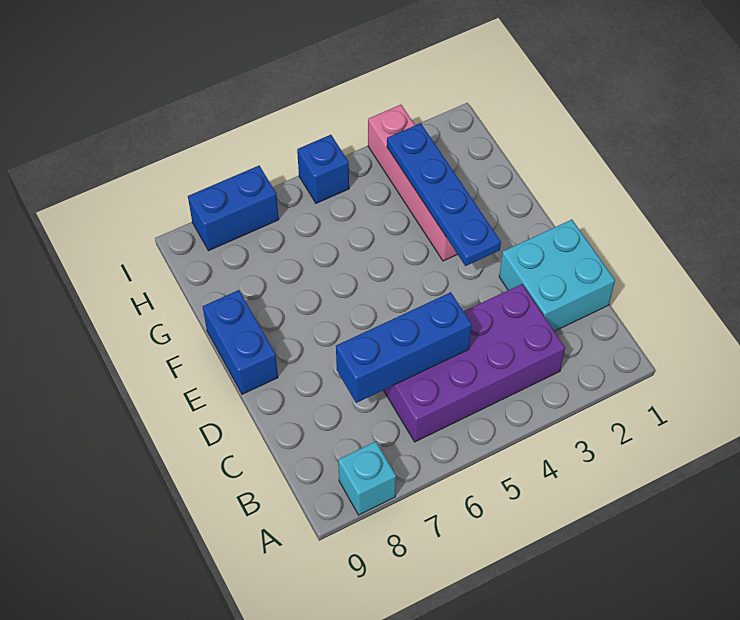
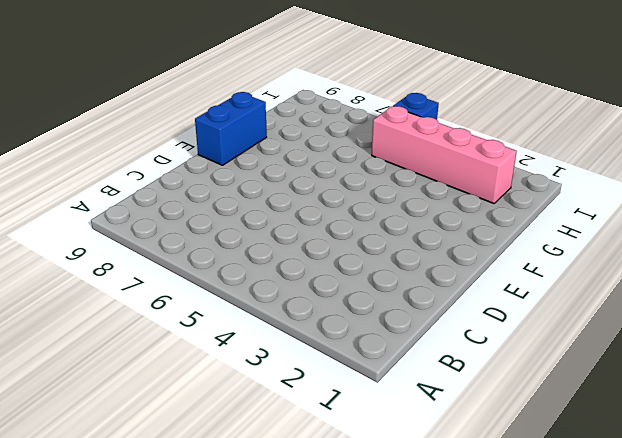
pink 1x4 brick [372,106,517,203] -> pink 1x4 brick turned to [368,105,458,261]
none -> cyan 1x1 brick [338,441,396,515]
none -> purple 2x4 brick [383,284,565,442]

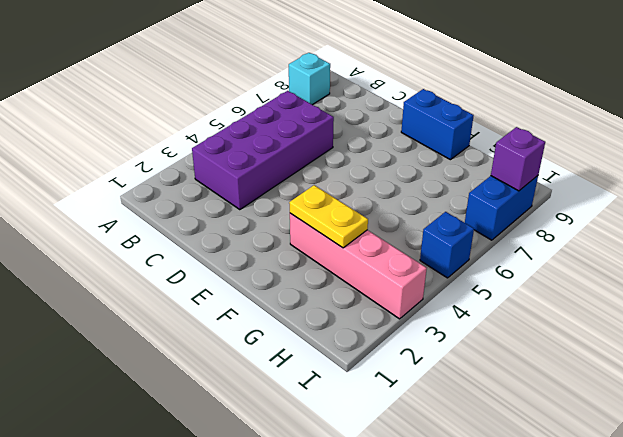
yellow 1x2 plate [289,185,368,248] -> blue 1x4 plate [387,123,501,266]
purple 1x1 brick [491,127,545,191] -> none
none -> cyan 2x2 brick [499,220,615,331]
none -> blue 1x3 brick [336,292,472,403]

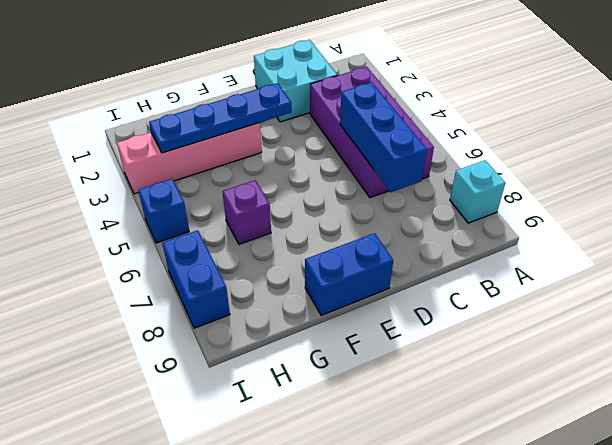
purple 1x1 brick [222,180,271,244] -> none

